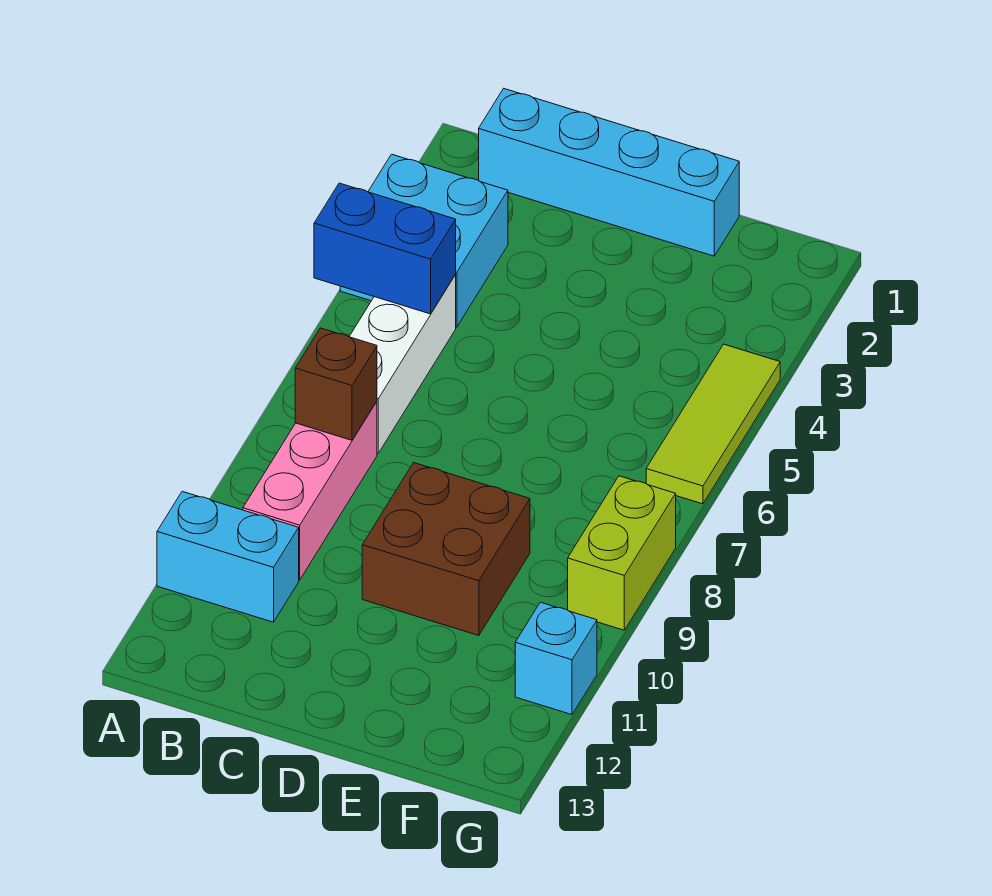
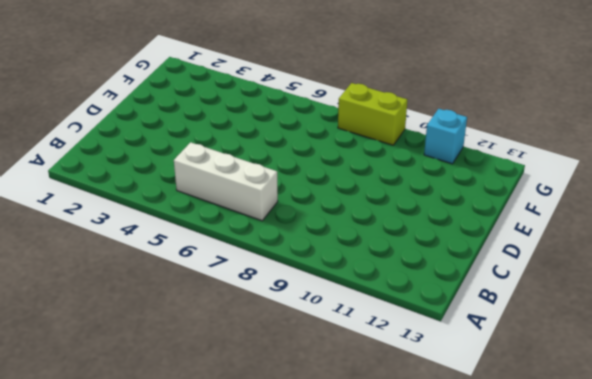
none -> cyan 2x2 brick [340,154,508,327]
none -> cyan 1x2 brick [157,491,299,622]

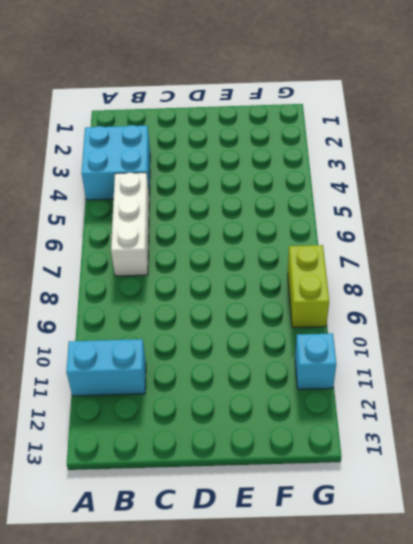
none -> cyan 1x4 brick [479,88,739,256]
none -> pink 1x3 brick [243,401,377,580]

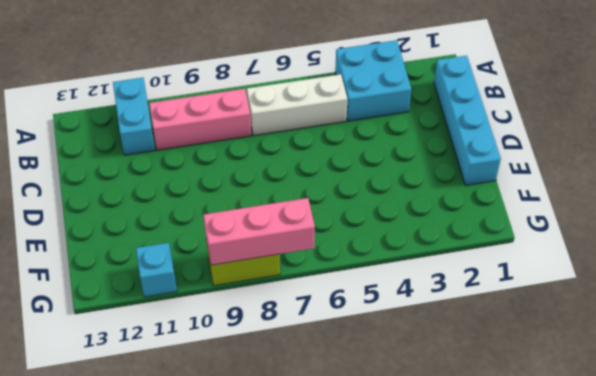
pink 1x3 brick [204,198,315,265] -> none
none -> brown 2x2 brick [362,463,530,636]
none -> lime 1x3 tile [646,344,780,504]

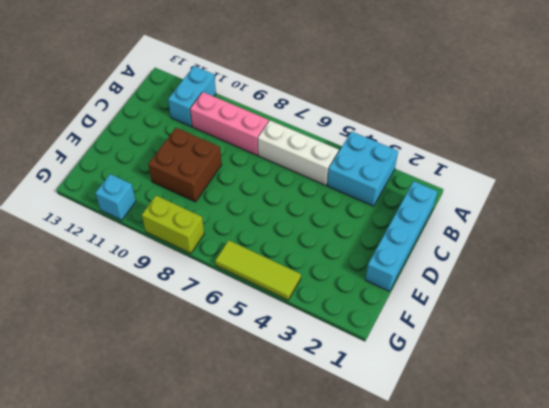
none -> blue 1x2 brick [314,183,456,314]
none -> brown 1x1 brick [295,328,377,440]

